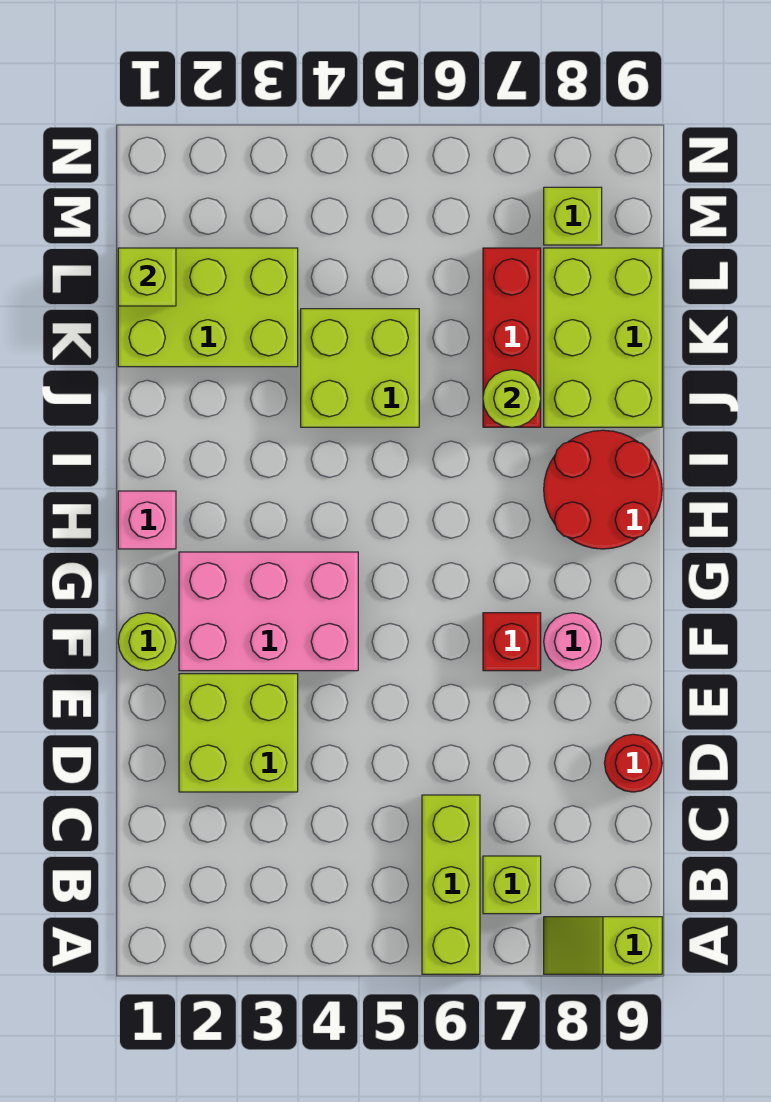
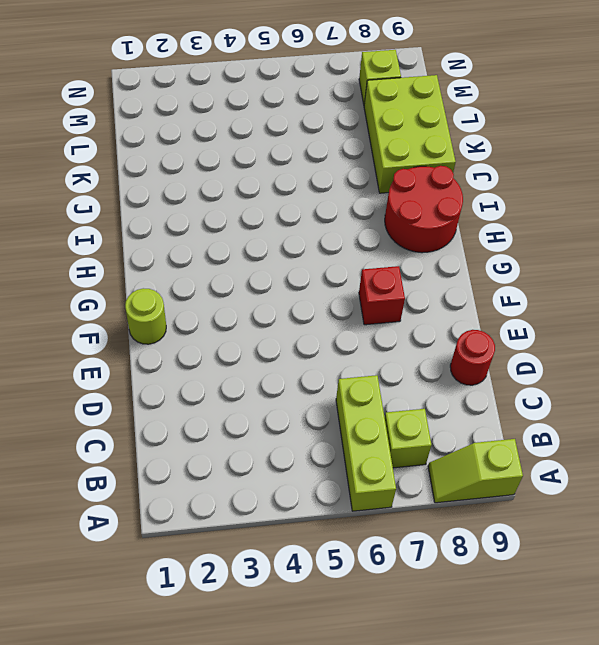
none -> lime 2x2 brick [179,674,298,792]
none -> pink 2x3 brick [179,552,358,671]
none -> pink 1x1 round brick [544,613,601,671]

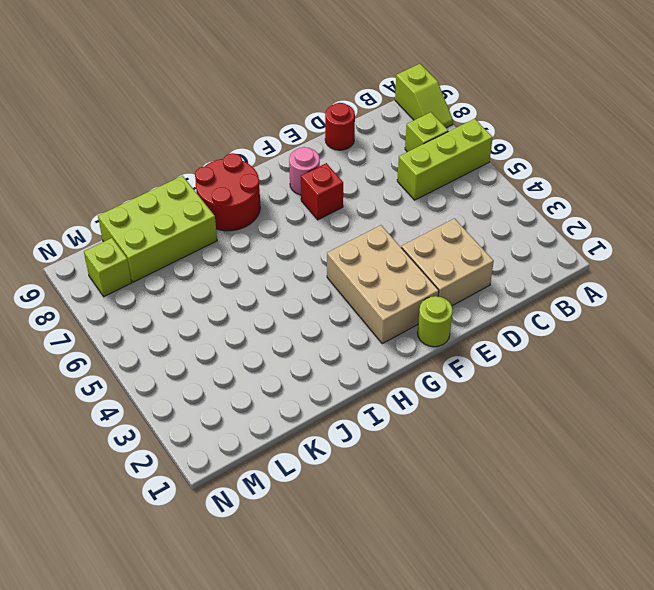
tan 2x2 brick [401,218,494,306] -> lime 2x2 brick [179,674,298,792]
tan 2x3 brick [327,225,439,344] -> pink 2x3 brick [179,552,358,671]
none -> pink 1x1 brick [118,491,176,549]
none -> lime 2x2 brick [301,309,419,427]
none -> red 1x3 brick [483,248,541,427]

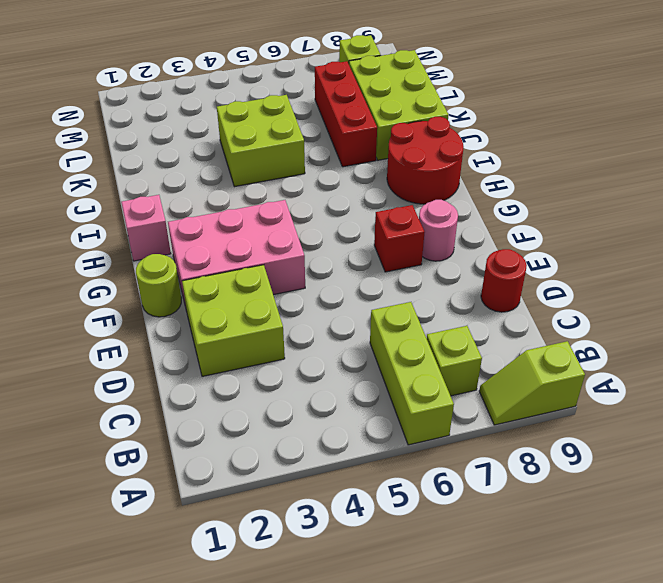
none -> lime 2x3 brick [118,248,298,367]
none -> lime 1x1 round brick [483,370,541,427]
none -> lime 1x1 brick [118,248,176,306]

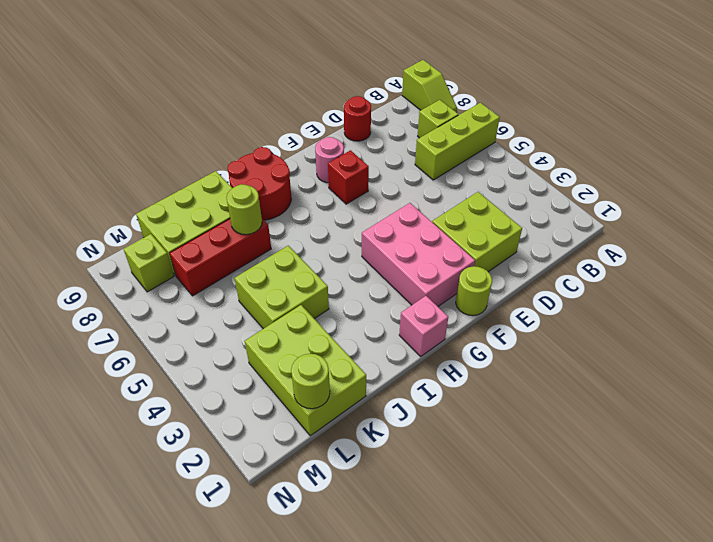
lime 1x1 round brick [291,354,330,409] -> lime 1x1 brick [118,248,176,306]

